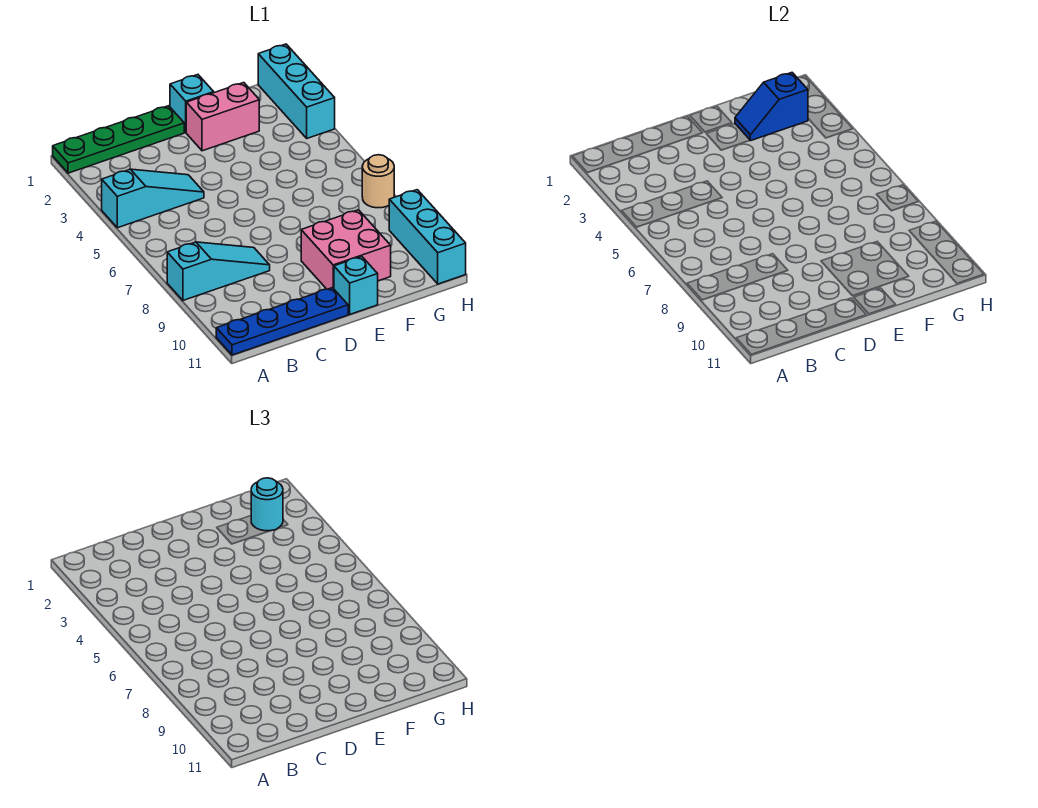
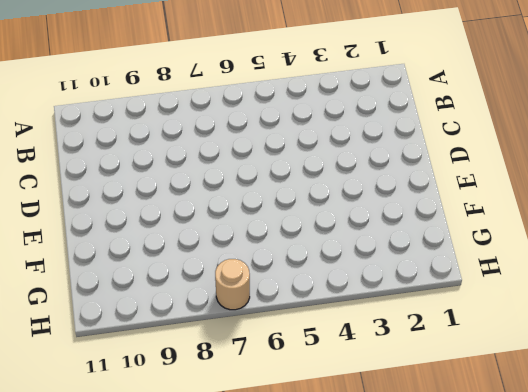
none -> green 1x4 plate [53,106,184,173]
none -> cyan 1x3 slope [102,169,204,228]
none -> cyan 1x3 slope [167,242,270,300]

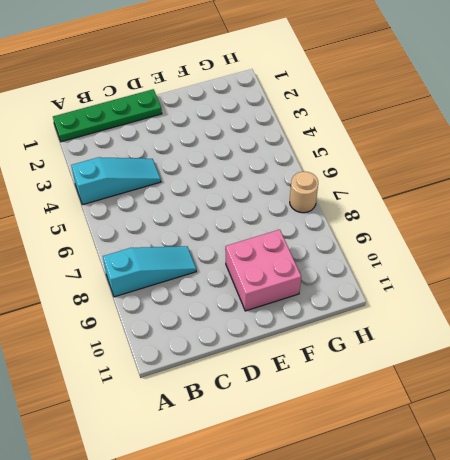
none -> blue 1x4 plate [216,288,348,355]
none -> cyan 1x1 brick [170,75,214,132]
none -> pink 1x2 brick [186,83,259,151]

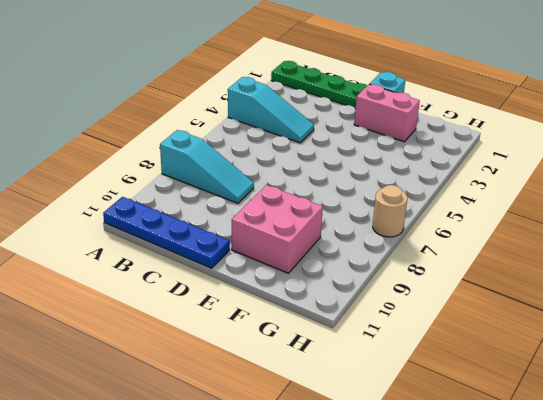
none -> cyan 1x1 brick [334,256,378,314]
none -> cyan 1x3 brick [258,44,335,138]
none -> cyan 1x3 brick [389,190,466,284]

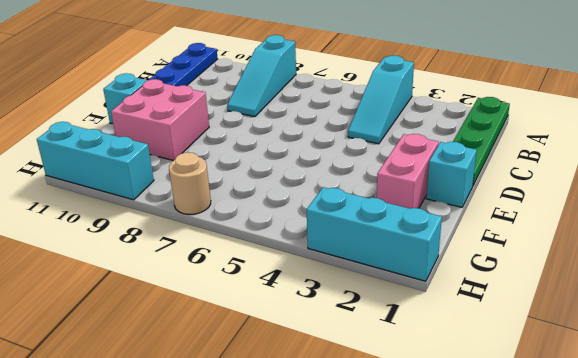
none -> blue 1x2 slope [735,73,808,141]
none -> cyan 1x1 round brick [251,478,283,531]

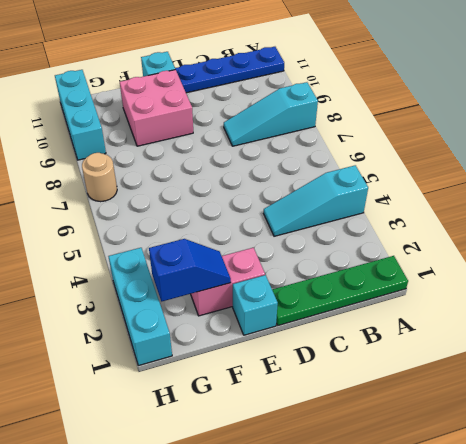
none -> cyan 1x1 round brick [251,478,283,531]

